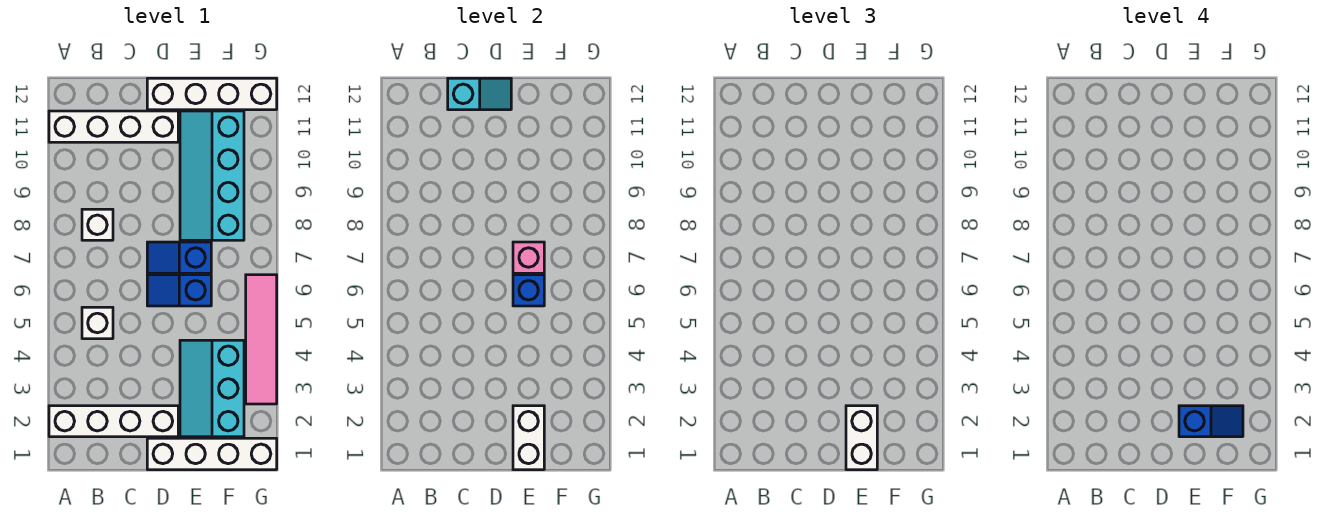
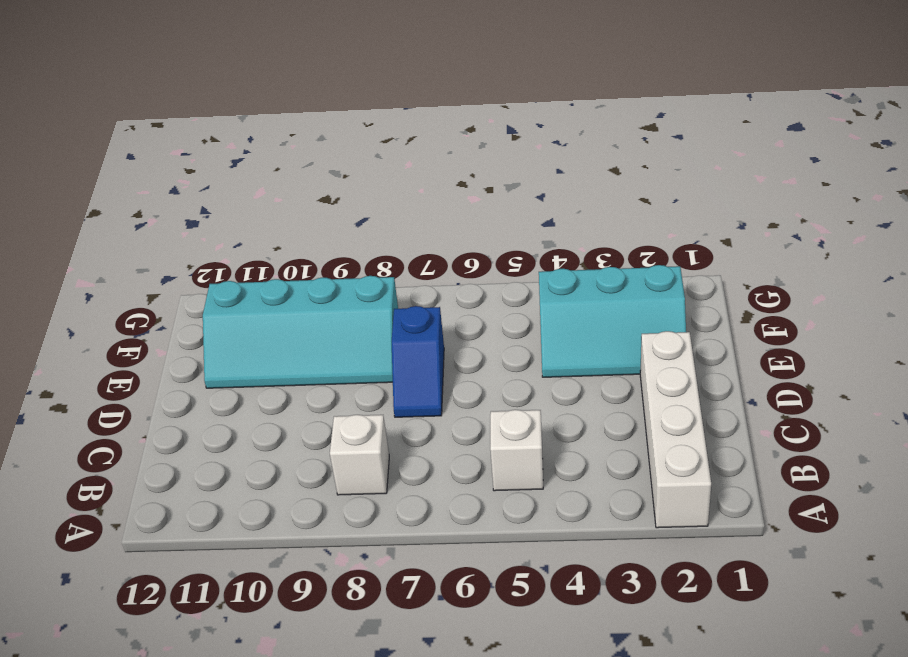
none -> white 1x4 brick [49,111,178,142]
none -> white 1x4 brick [147,438,277,470]
none -> blue 1x2 slope [147,275,211,306]

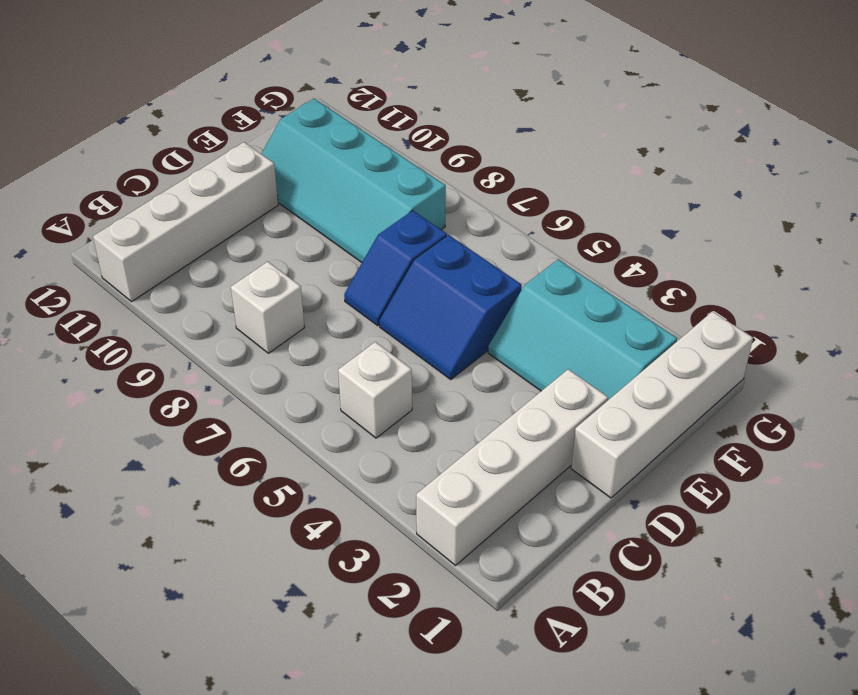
blue 2x2 slope [379,235,522,379] -> blue 1x2 slope [147,275,211,306]
none -> white 1x4 brick [147,78,277,110]
none -> pink 1x4 tile [246,275,277,404]
none -> cyan 1x2 slope [448,78,511,110]

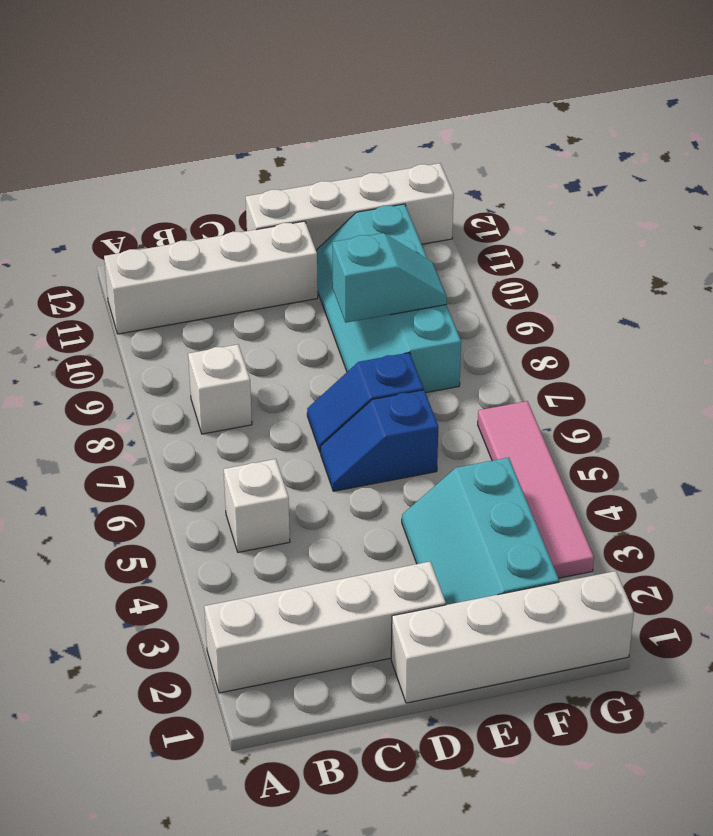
cyan 1x2 slope [332,233,447,323] -> cyan 1x2 slope moved to [448,78,511,110]
none -> white 1x2 brick [513,406,544,470]
none -> blue 1x1 brick [513,275,544,306]
none -> pink 1x1 brick [513,242,544,273]

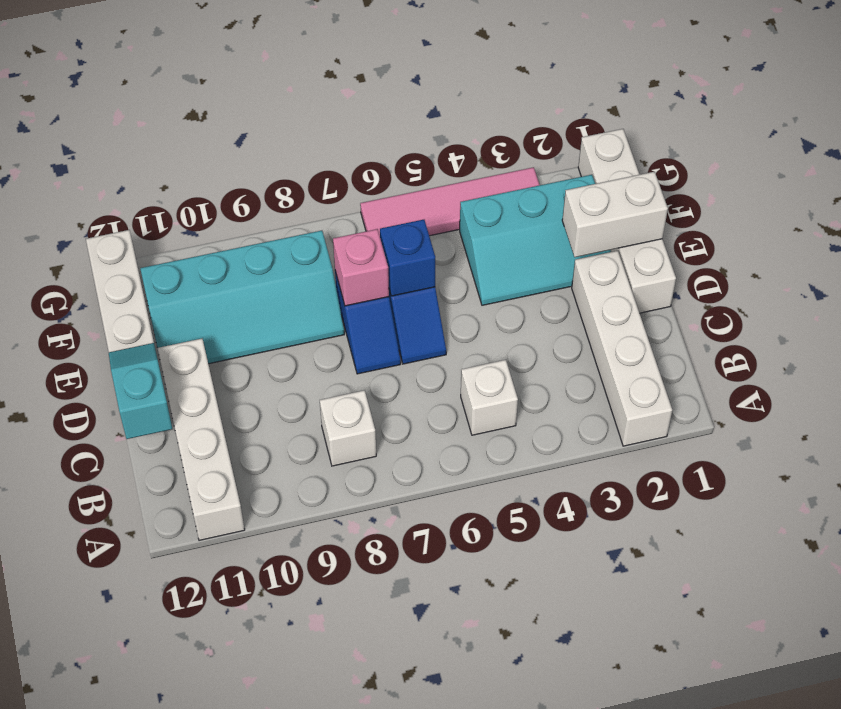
none -> white 1x2 brick [846,406,877,470]
none -> blue 1x2 slope [1179,406,1243,437]

